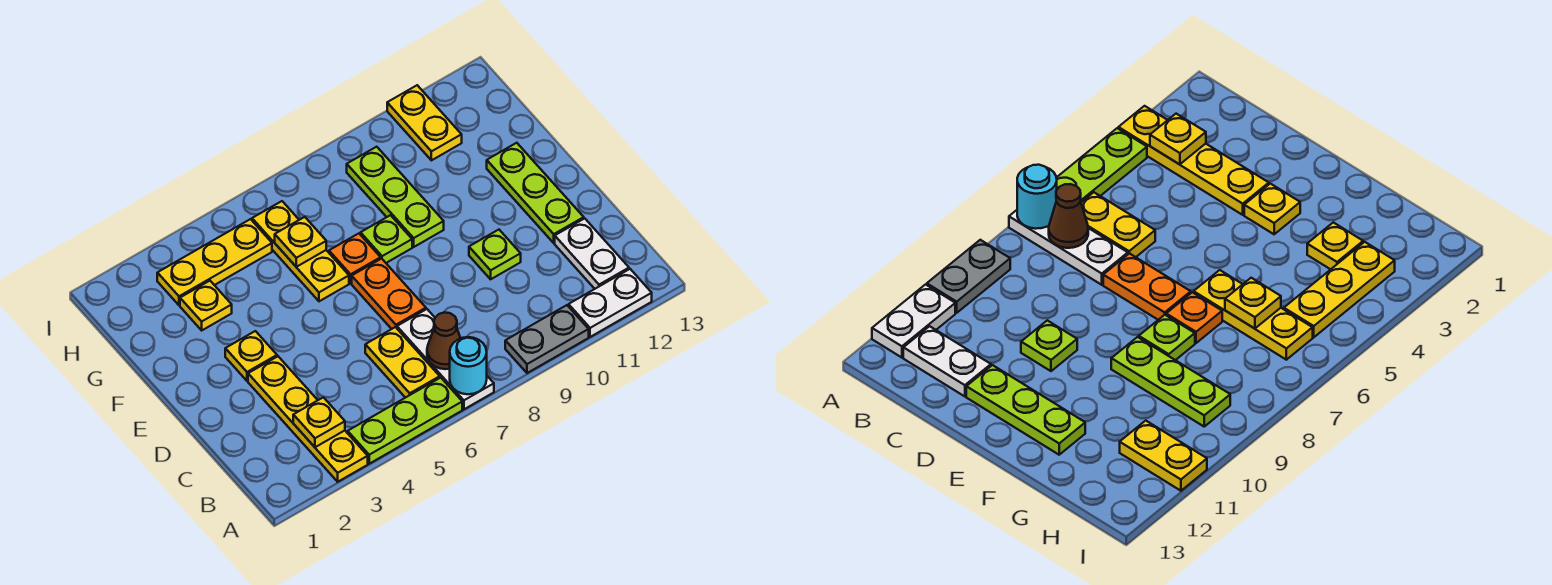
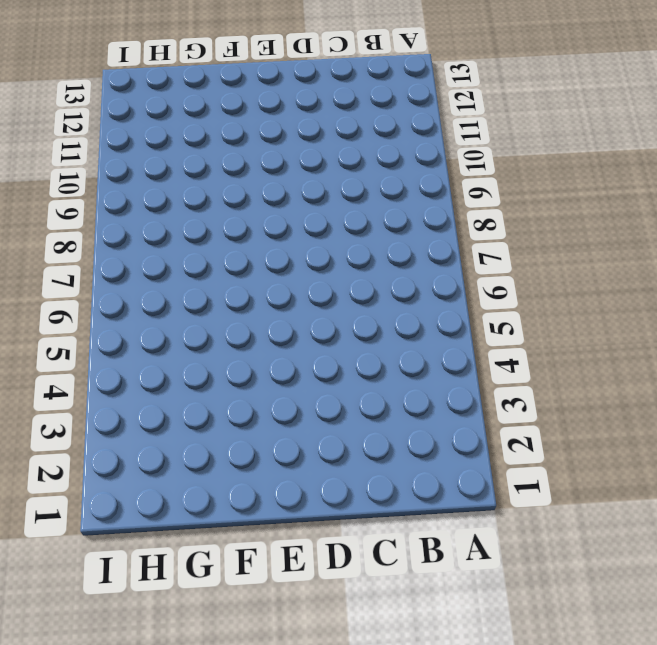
none -> yellow 1x4 plate [248,356,368,482]
none -> lime 1x3 plate [348,378,462,464]
none -> white 1x3 plate [397,309,494,409]

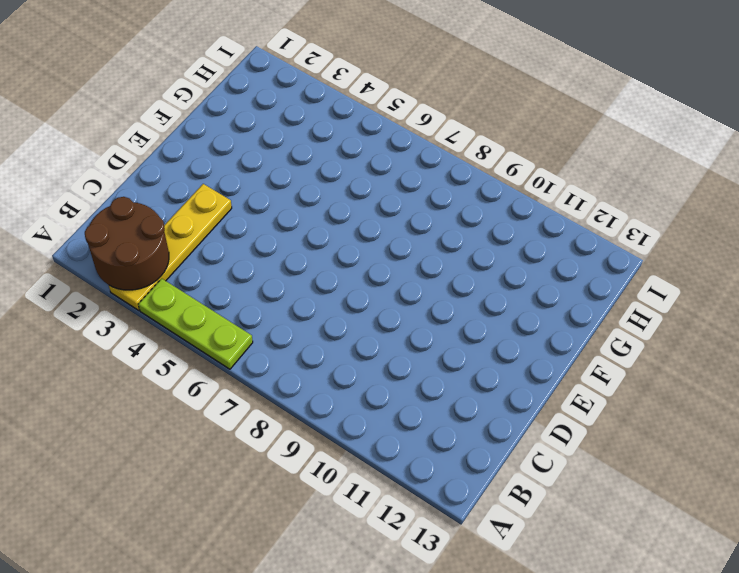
brown 2x2 round brick [85,197,169,290] -> yellow 1x1 plate [293,397,345,447]
none -> white 1x3 plate [397,309,494,409]
none -> grey 1x2 plate [505,305,589,373]
none -> white 1x2 plate [569,269,652,337]

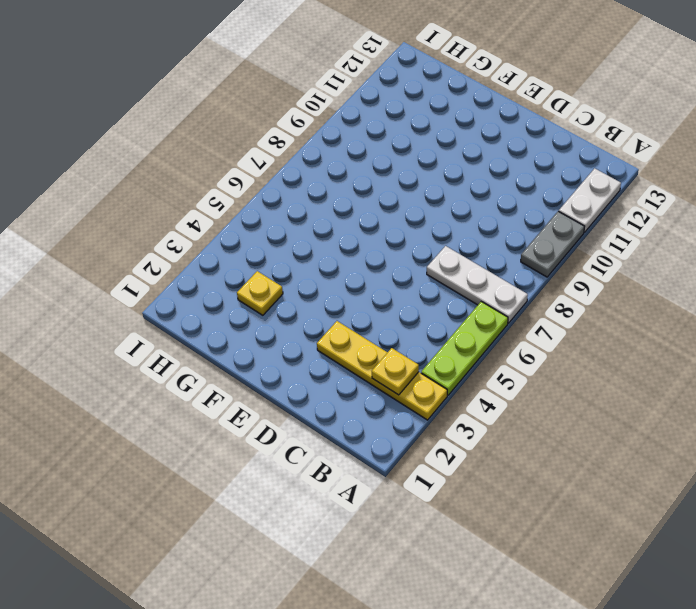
none -> yellow 1x2 plate [365,327,440,398]
none -> white 1x2 plate [555,218,629,289]
none -> orange 1x2 plate [352,259,426,329]

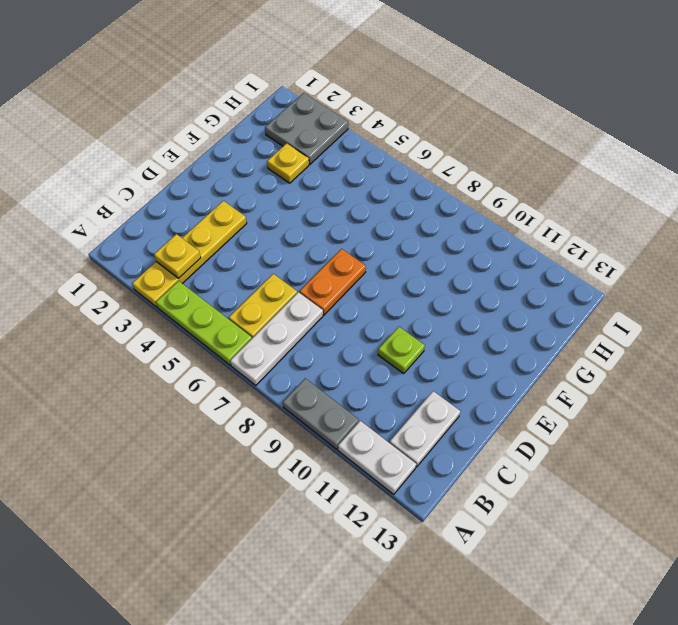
grey 2x2 plate [265,93,348,164] -> yellow 1x3 plate [157,219,272,305]
none -> lime 1x3 plate [487,143,584,243]
none -> yellow 1x1 plate [225,331,277,381]
none -> yellow 1x3 plate [252,201,349,301]

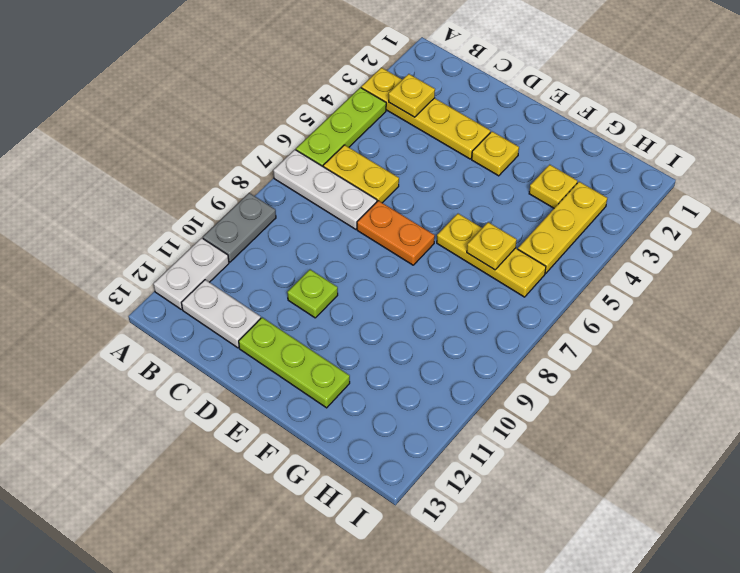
none -> orange 1x1 plate [329,234,381,283]
none -> lime 1x1 plate [361,215,412,263]
none -> lime 1x3 plate [347,147,444,247]

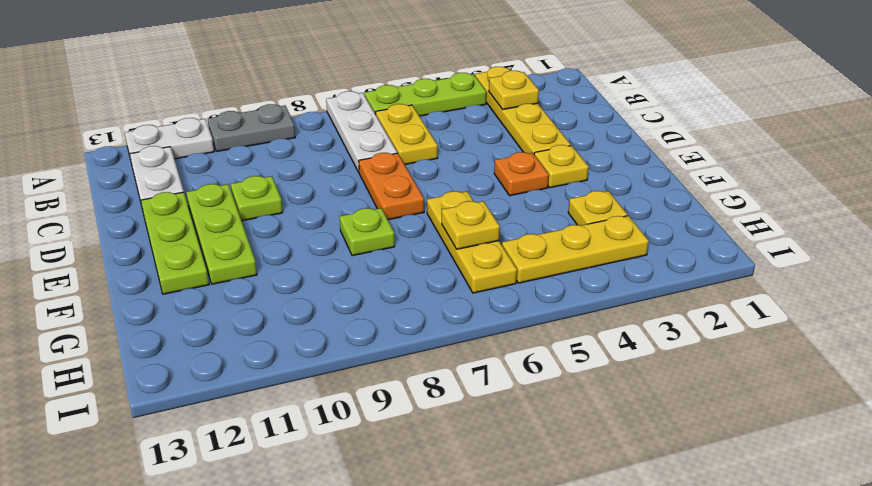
lime 1x3 plate [186,184,257,284] -> lime 1x3 plate moved to [347,147,444,247]
orange 1x1 plate [494,152,549,196] -> orange 1x1 plate moved to [329,234,381,283]
none -> yellow 1x2 plate [387,85,462,160]
none -> cyan 1x1 round brick [450,337,487,394]
none -> brown 1x1 cone [427,312,461,369]

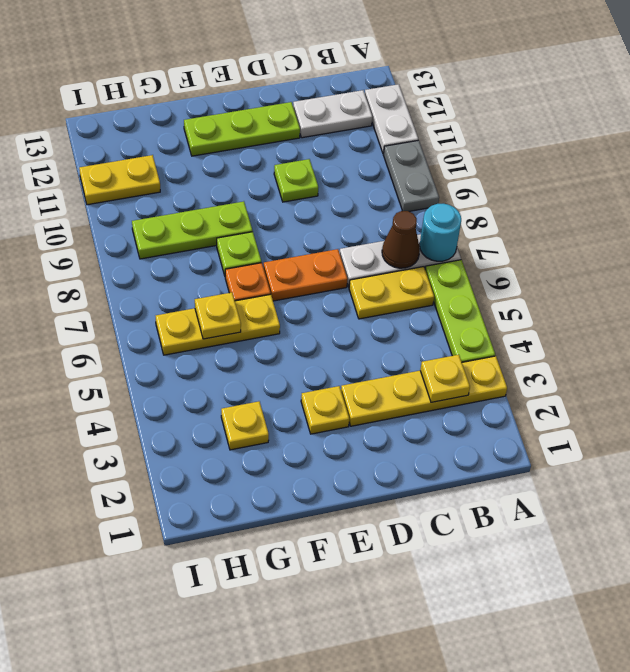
none -> yellow 1x3 plate [157,219,272,305]

